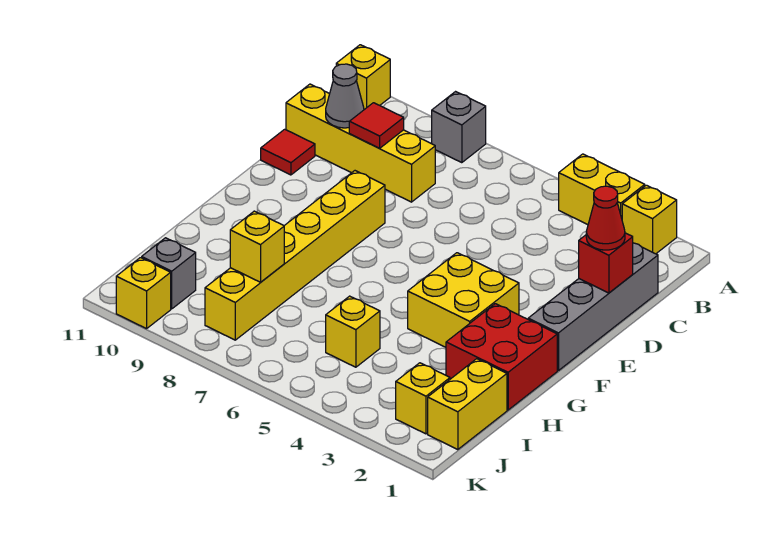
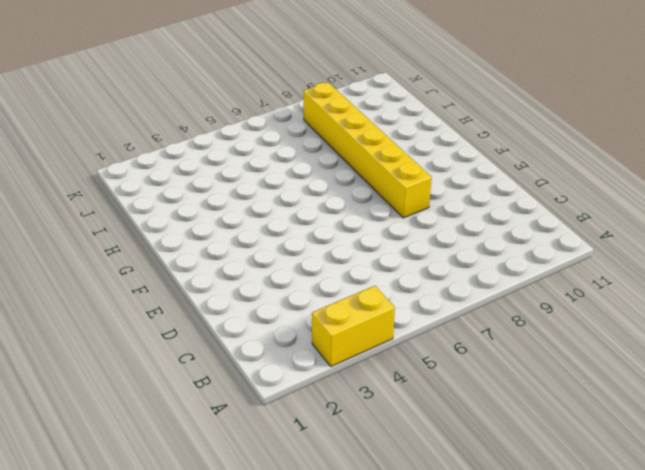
none -> yellow 1x1 brick [622,185,677,254]
none -> grey 1x1 brick [432,92,486,163]
none -> yellow 1x1 brick [336,45,390,110]

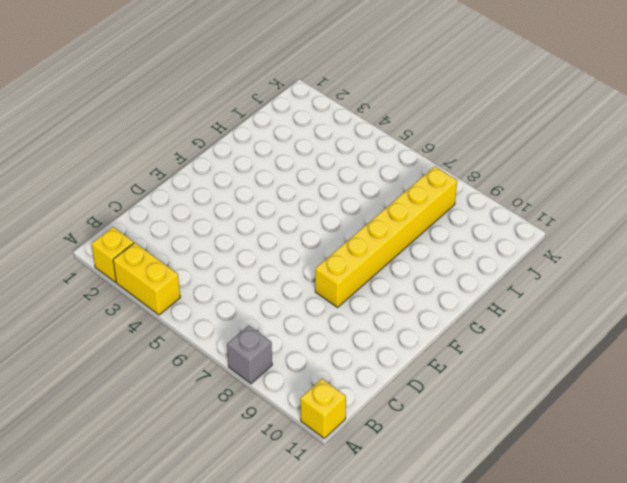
none -> grey 1x4 brick [528,243,658,371]
none -> yellow 1x4 brick [286,84,435,202]
none -> red 1x1 tile [261,129,315,175]

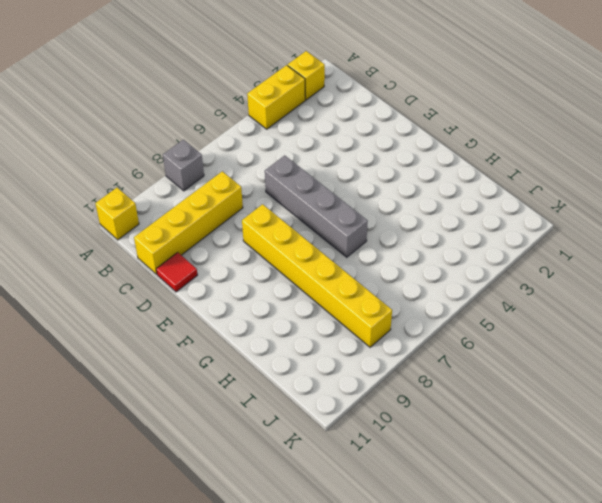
grey 1x4 brick [265,155,368,257] -> grey 1x4 brick moved to [528,243,658,371]
none -> yellow 2x2 brick [408,253,519,347]
none -> red 2x2 brick [446,304,557,410]
none -> yellow 1x2 brick [428,359,507,450]

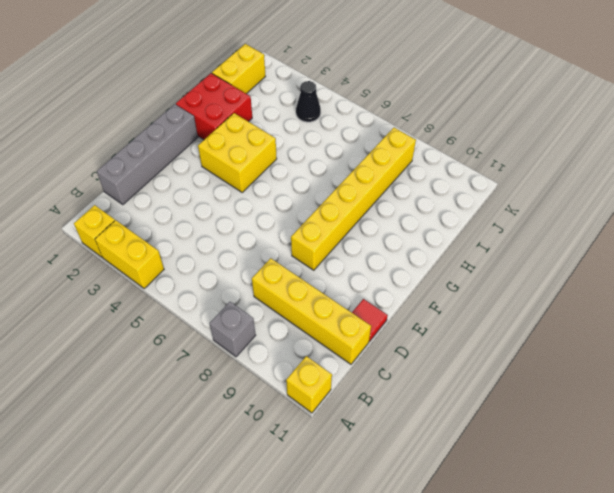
black 1x1 cone [296,81,321,122] -> none
none -> yellow 1x1 brick [326,296,380,367]
none -> yellow 1x1 brick [396,363,450,434]
none -> grey 1x1 brick [142,238,196,309]

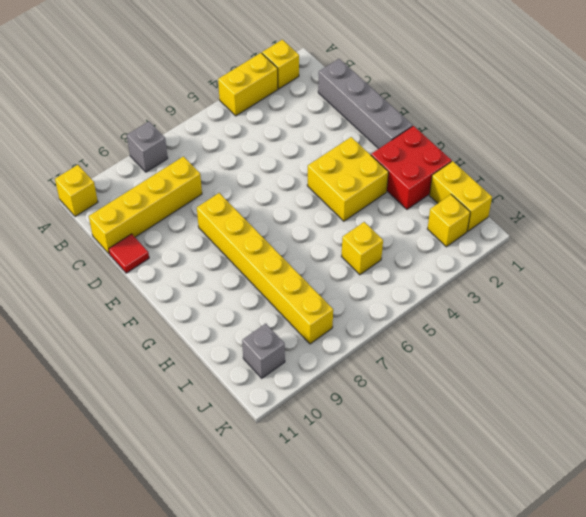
none -> yellow 1x1 brick [116,258,171,329]
none -> red 1x1 tile [349,103,404,148]
none -> grey 1x1 cone [326,64,364,128]

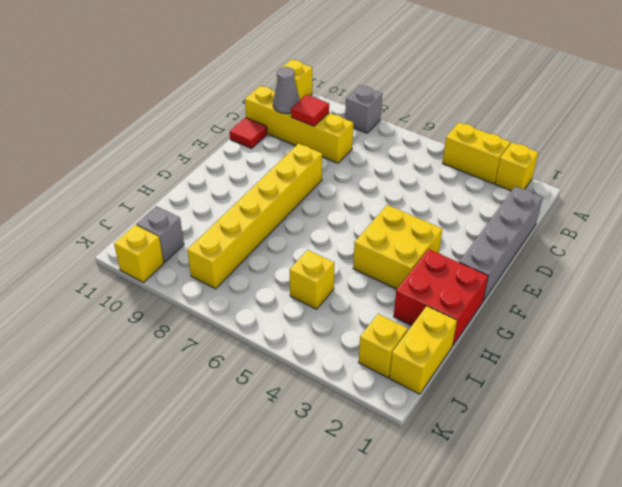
none -> red 1x1 brick [579,233,633,293]
none -> yellow 1x1 brick [230,211,284,282]
none -> red 1x1 cone [586,186,625,250]

